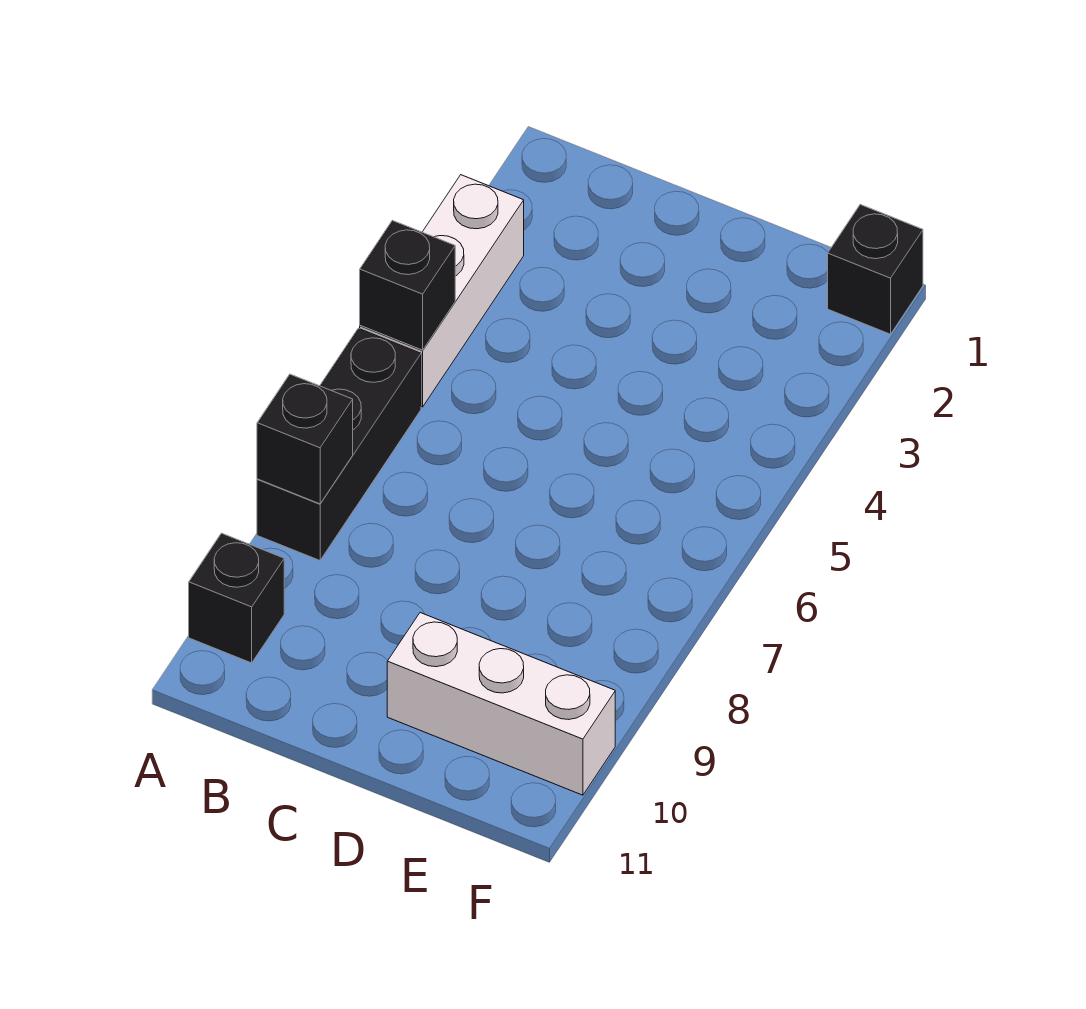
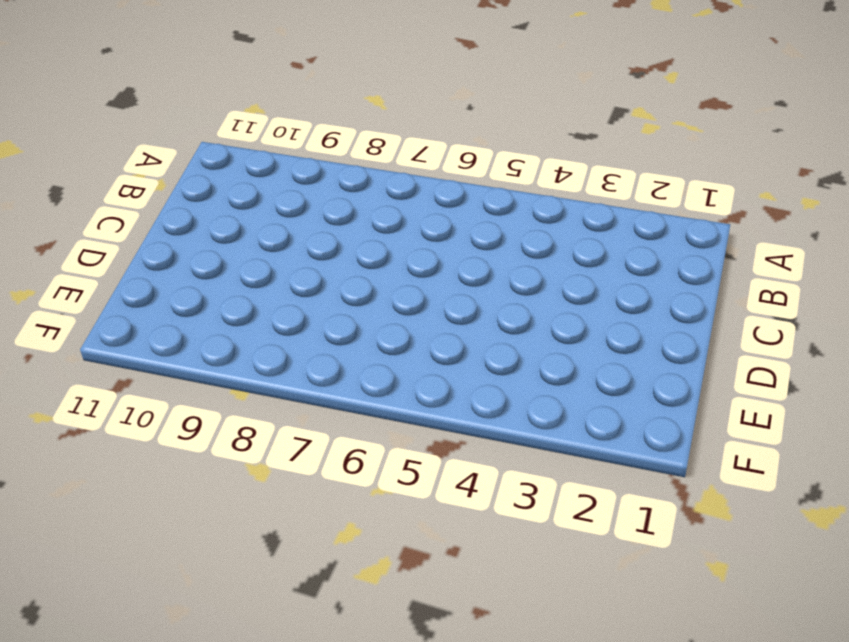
none -> white 1x3 brick [360,175,524,407]
none -> black 1x3 brick [257,328,421,560]

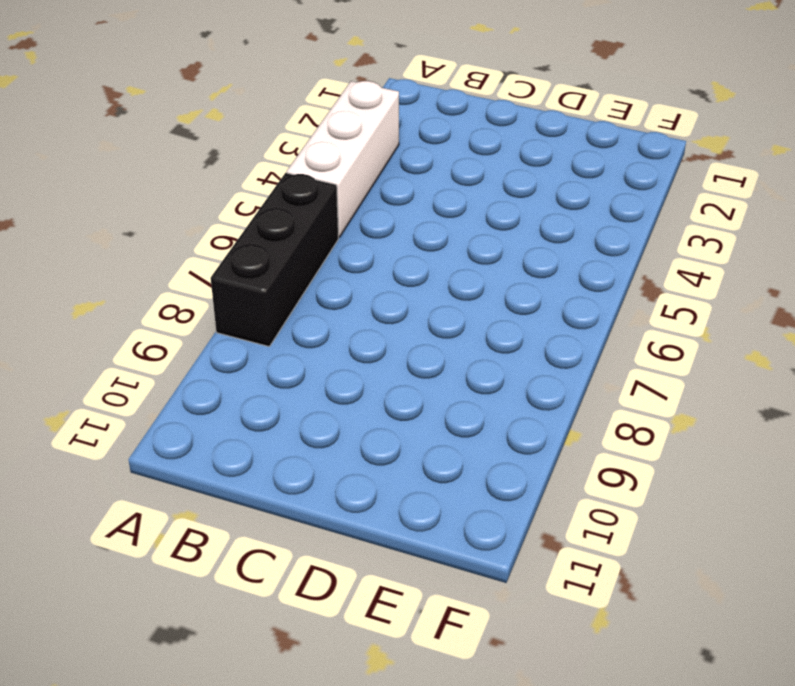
none -> black 1x1 brick [189,533,284,663]
none -> white 1x3 brick [387,613,615,795]

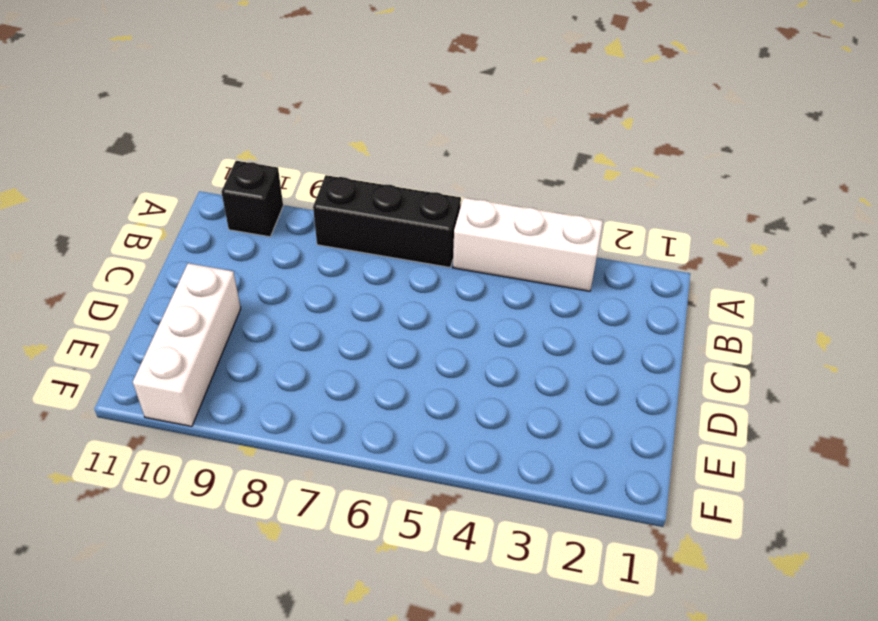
none -> black 1x1 brick [828,205,923,334]
none -> black 1x1 brick [360,220,455,350]

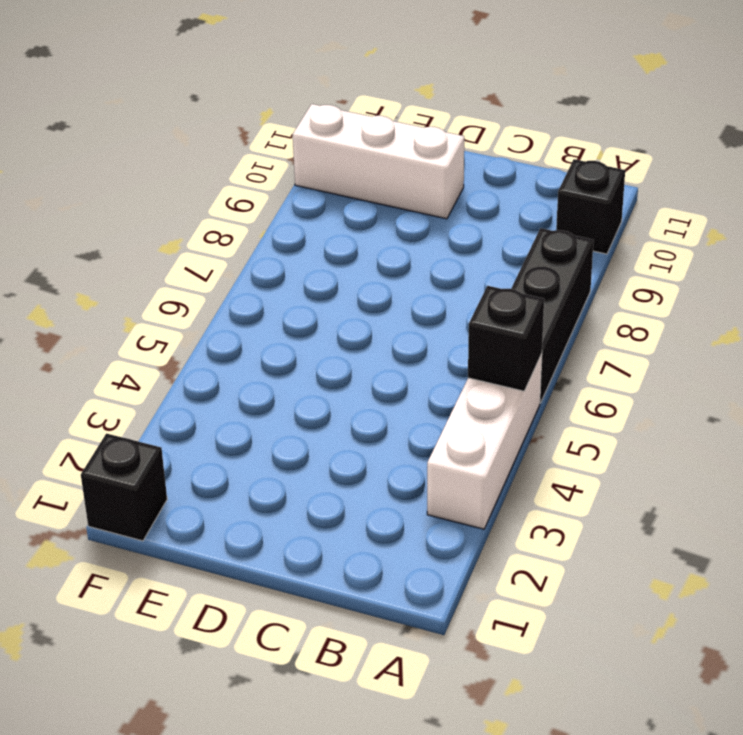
none -> black 1x1 brick [257,374,353,504]

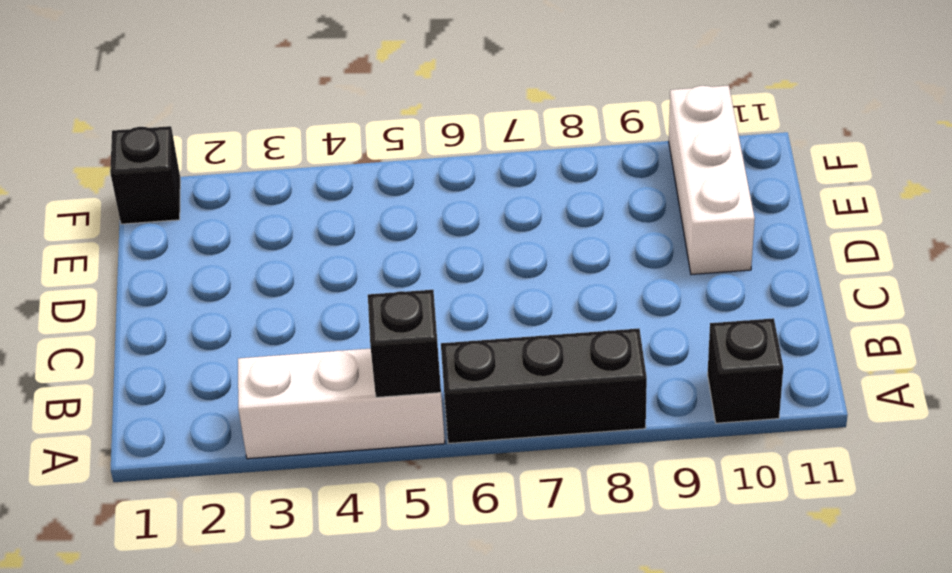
none -> black 1x1 brick [257,374,353,504]

